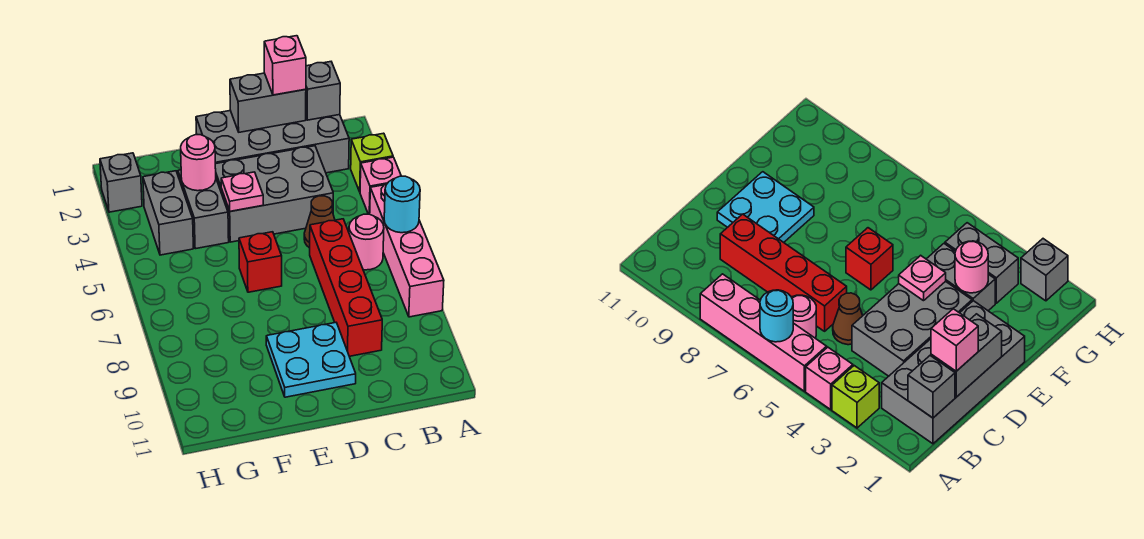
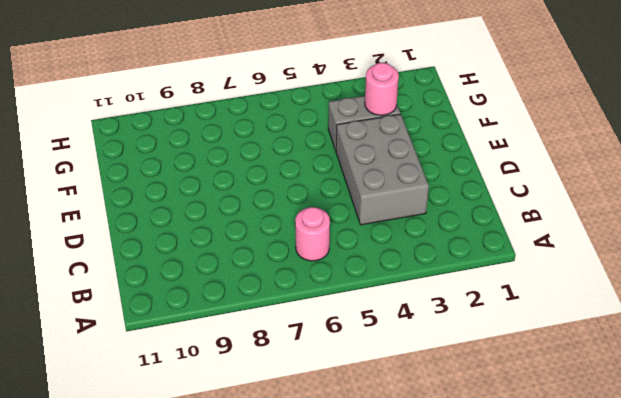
none -> lime 1x1 brick [351,133,393,192]
none -> pink 1x1 brick [360,157,401,214]
none -> pink 1x4 brick [370,184,444,317]

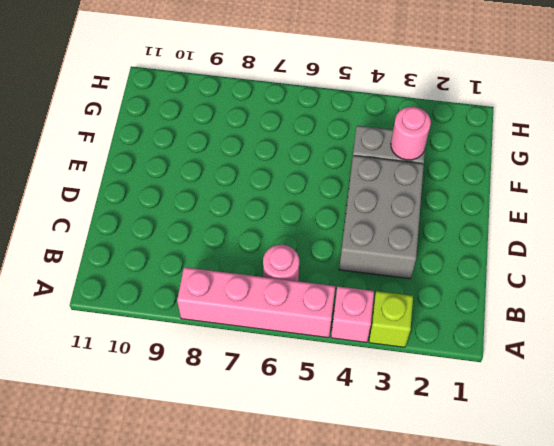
none -> grey 2x4 brick [196,111,349,173]
none -> brown 1x1 cone [304,196,335,248]
none -> red 1x4 brick [310,219,382,356]

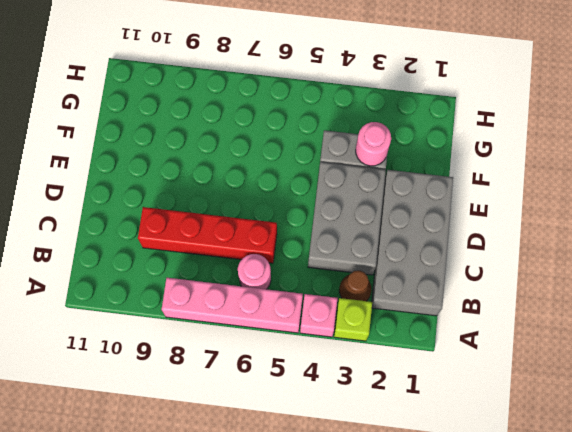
brown 1x1 cone [339,271,372,301] -> brown 1x1 cone moved to [304,196,335,248]
none -> cyan 2x2 plate [266,323,356,397]
none -> red 1x1 brick [239,232,282,292]
none -> grey 1x2 brick [143,171,193,255]

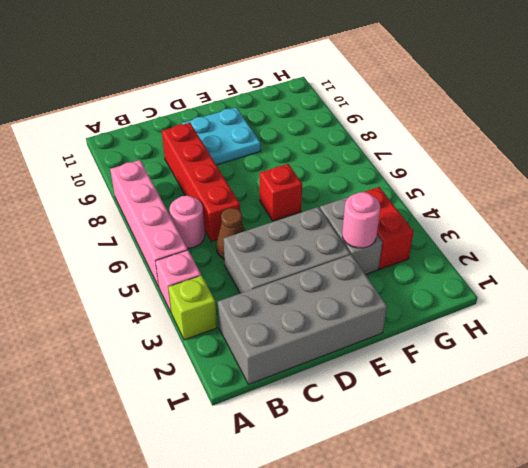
red 1x2 brick [365,187,414,269] -> grey 1x2 brick [143,171,193,255]
none -> grey 1x1 brick [100,153,142,212]
none -> cyan 1x1 round brick [384,176,420,233]
none -> grey 1x1 brick [306,62,340,120]

